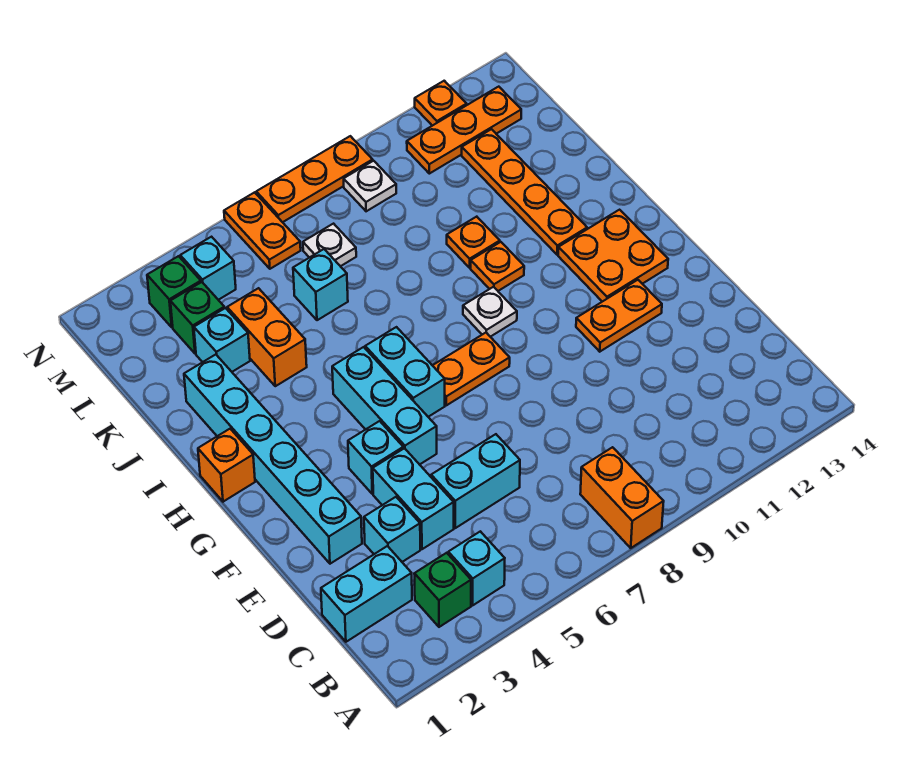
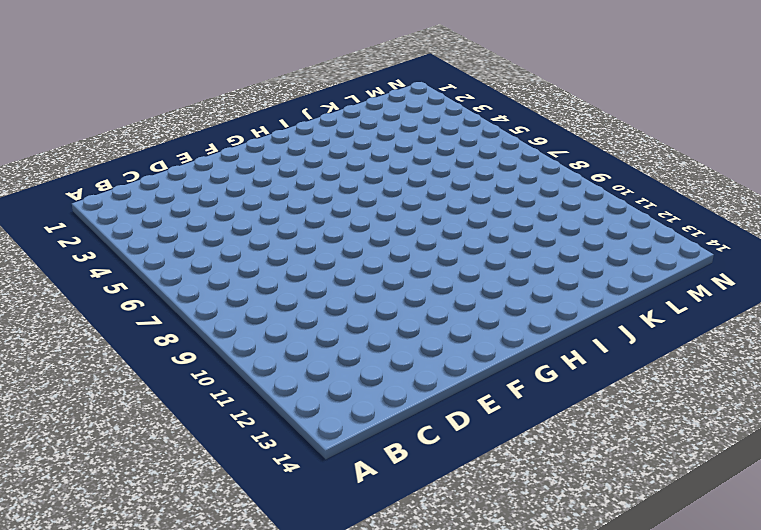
none -> orange 1x2 brick [580,447,664,548]
none -> green 1x1 brick [414,553,471,627]
none -> cyan 1x1 brick [448,531,505,605]
none -> cyan 1x2 brick [321,546,412,642]

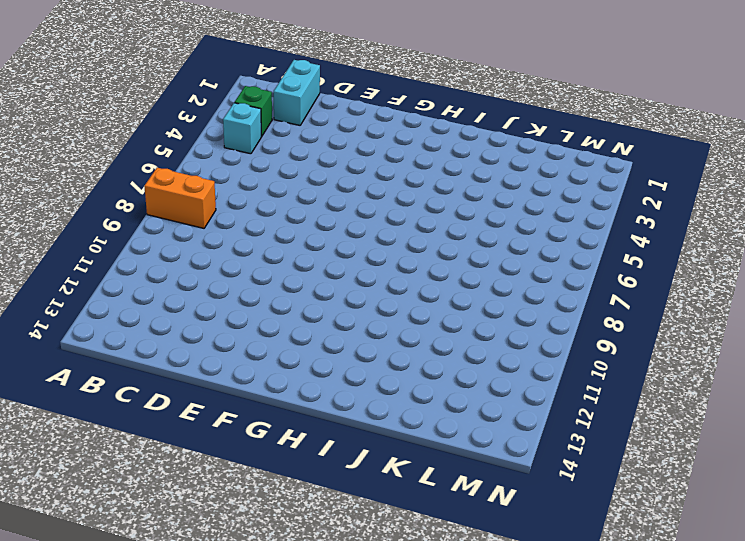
none -> cyan 1x1 brick [364,497,420,562]
none -> cyan 1x2 brick [373,448,454,549]
none -> cyan 1x2 brick [431,434,520,528]
none -> cyan 1x6 brick [184,355,362,564]

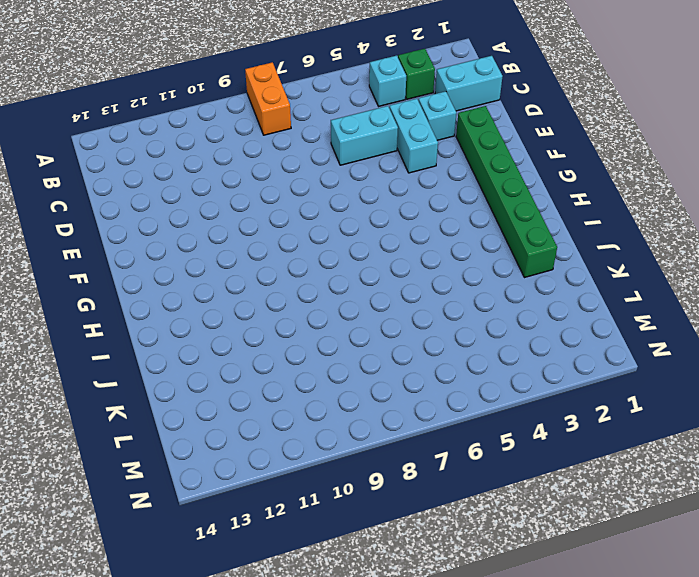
green 1x6 brick [456,106,557,278] -> cyan 1x6 brick [184,355,362,564]
none -> cyan 1x1 brick [348,421,403,494]
none -> cyan 1x3 brick [332,347,437,465]
none -> orange 1x2 plate [576,280,662,352]
none -> cyan 1x2 brick [365,327,445,417]

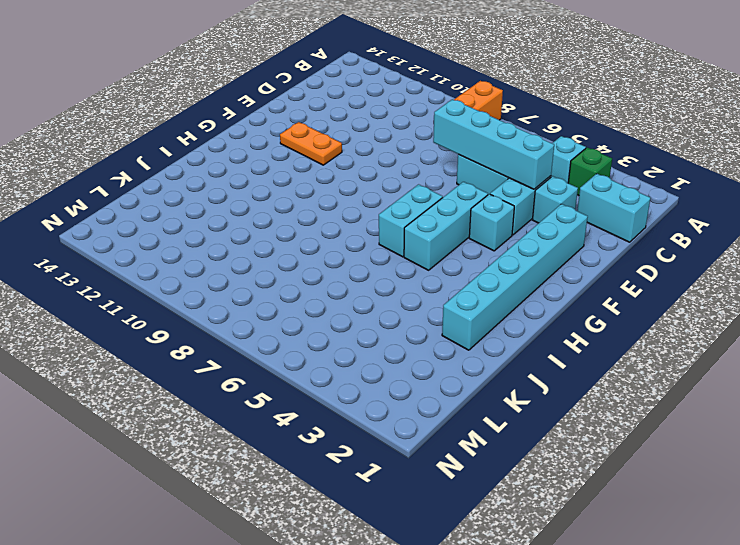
cyan 1x4 brick [433,99,554,189] -> none
none -> orange 1x2 plate [432,333,510,405]
none -> orange 2x2 plate [558,210,668,302]
none -> orange 1x1 brick [198,429,255,502]
none -> white 1x1 plate [463,287,517,337]

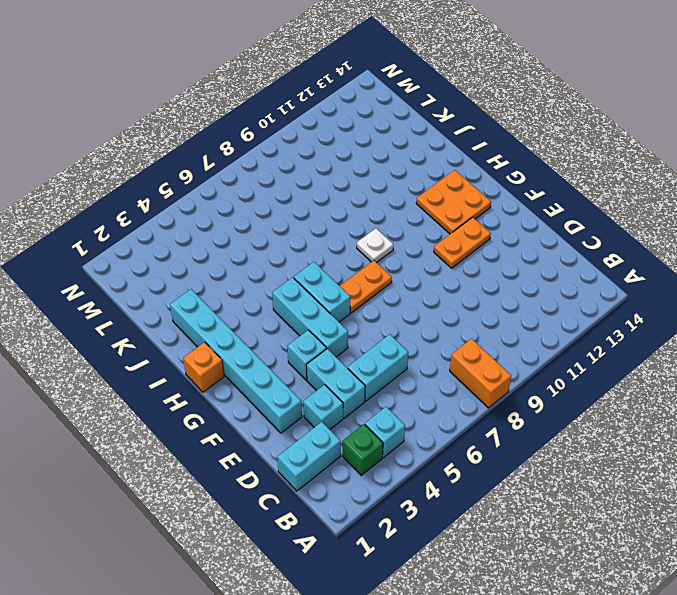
none -> orange 1x1 plate [471,242,524,291]
none -> orange 1x4 plate [462,129,587,255]
none -> orange 1x2 brick [227,288,307,386]
none -> orange 1x1 plate [447,217,500,268]

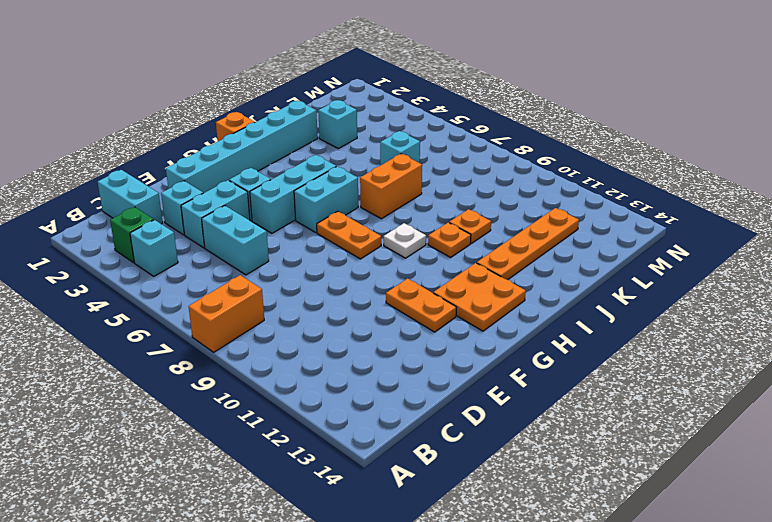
orange 1x2 brick [360,154,422,219] -> orange 1x2 brick moved to [227,288,307,386]
none -> green 1x1 brick [170,282,224,354]
none -> white 1x1 plate [303,224,356,266]
none -> green 1x1 brick [147,256,201,327]
none -> cyan 1x1 brick [180,237,236,300]

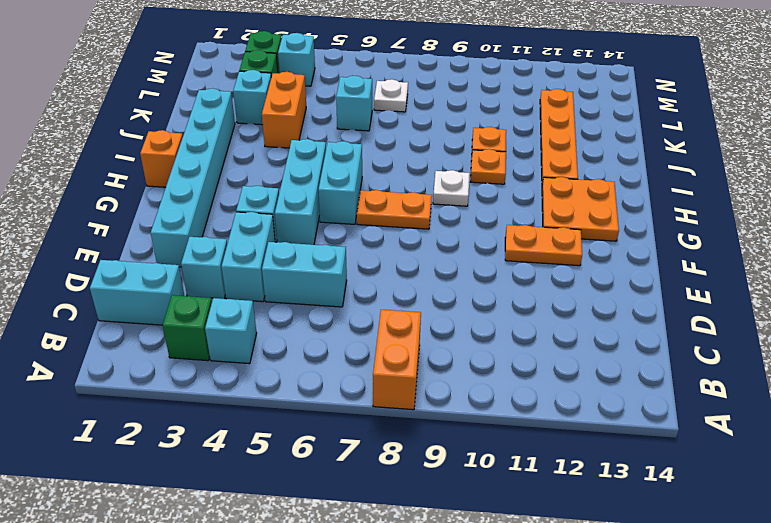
none -> orange 1x2 plate [224,192,301,269]
none -> white 1x1 plate [344,161,396,211]
none -> orange 1x3 plate [407,87,521,174]
none -> orange 1x3 plate [256,136,373,222]

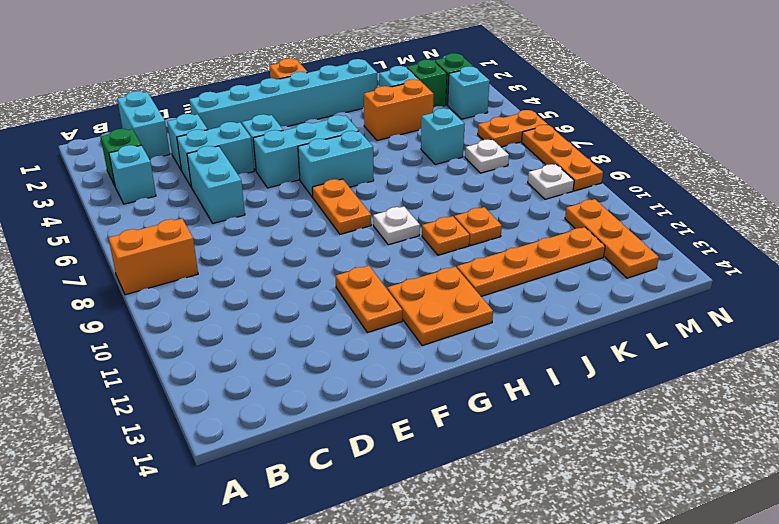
none -> orange 1x1 plate [415,81,467,126]

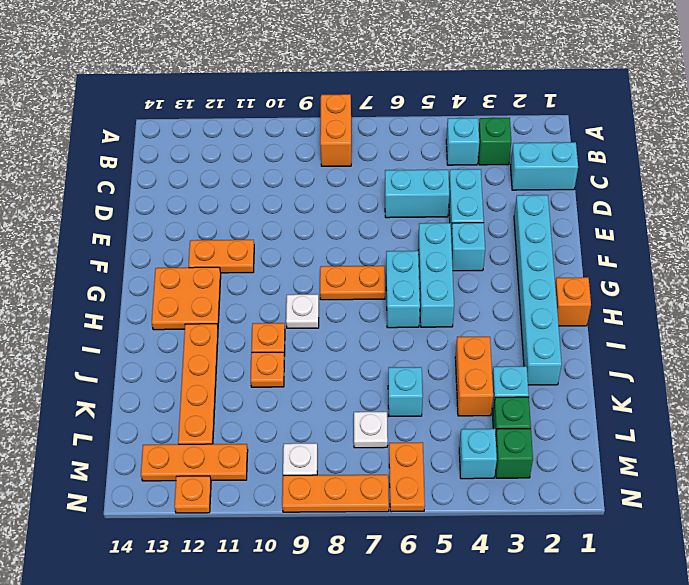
none -> cyan 1x1 brick [364,497,420,562]

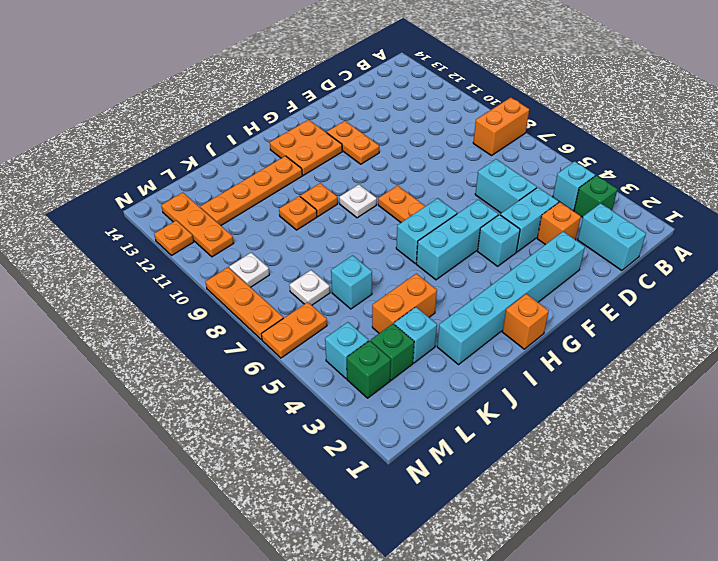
orange 1x1 brick [537,202,581,245] -> cyan 1x1 brick [364,497,420,562]

